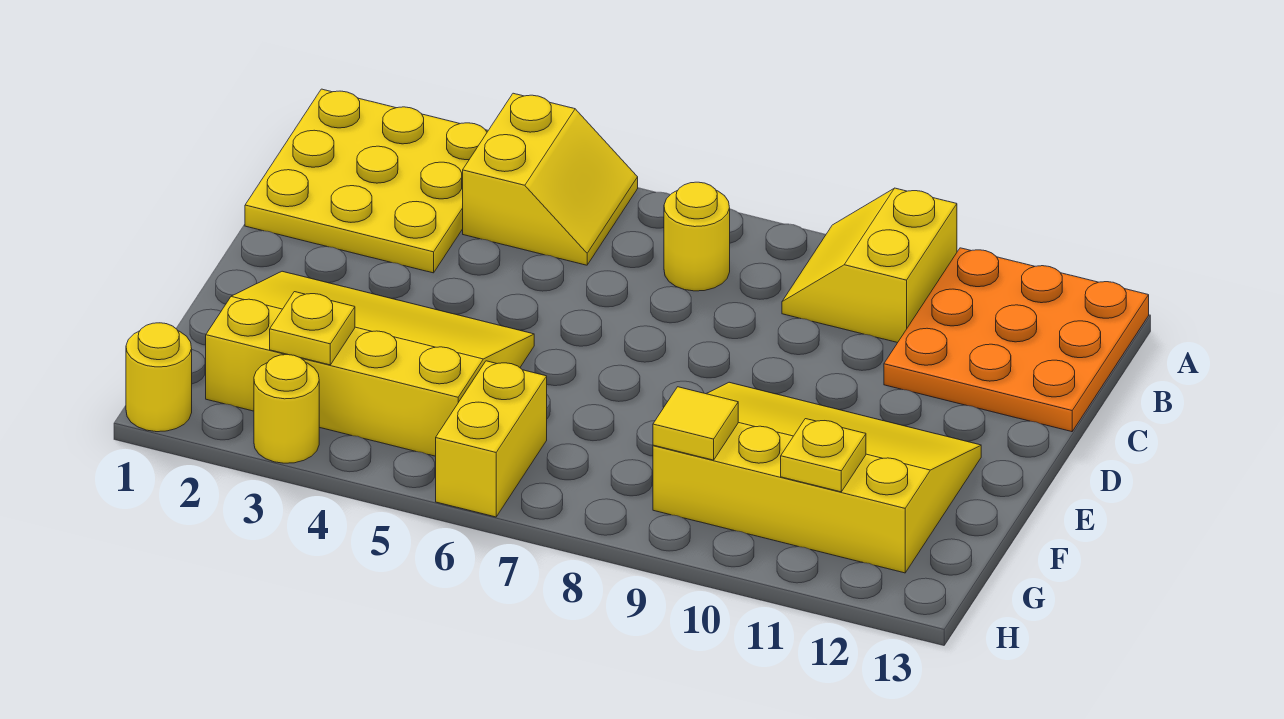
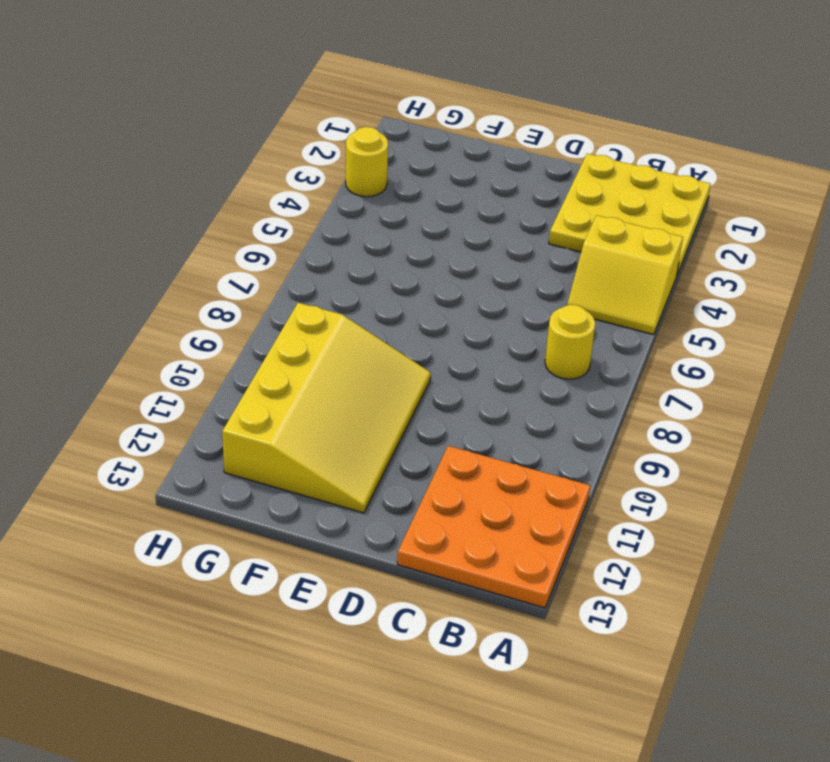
none -> yellow 2x2 slope [782,188,957,343]
none -> yellow 3x4 slope [206,271,534,456]
none -> yellow 1x2 brick [436,361,547,517]

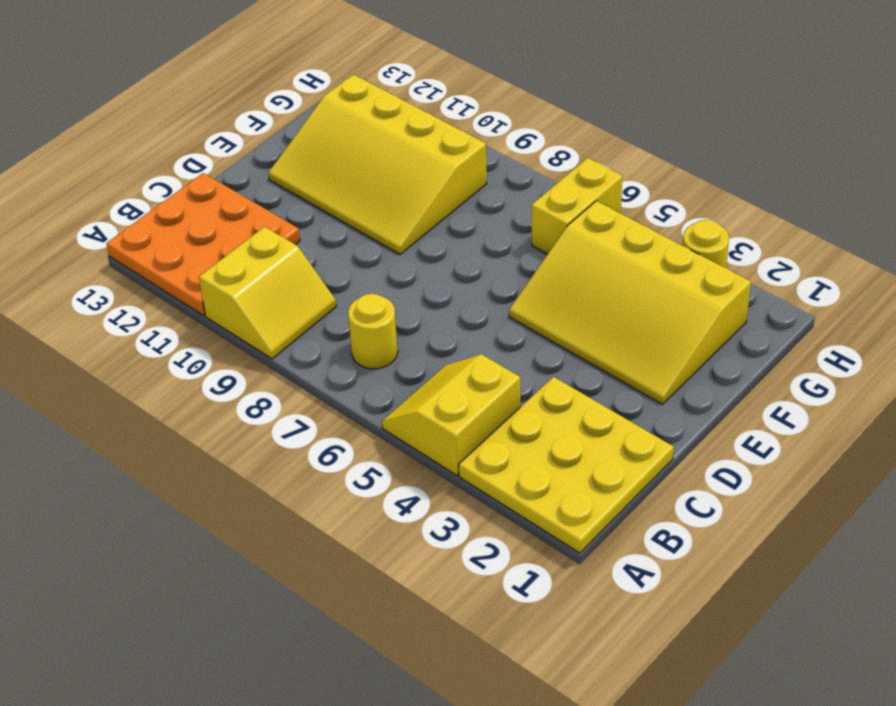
none -> yellow 1x1 round brick [126,323,192,432]
none -> yellow 1x1 plate [270,292,355,365]
none -> yellow 1x1 tile [653,387,738,460]

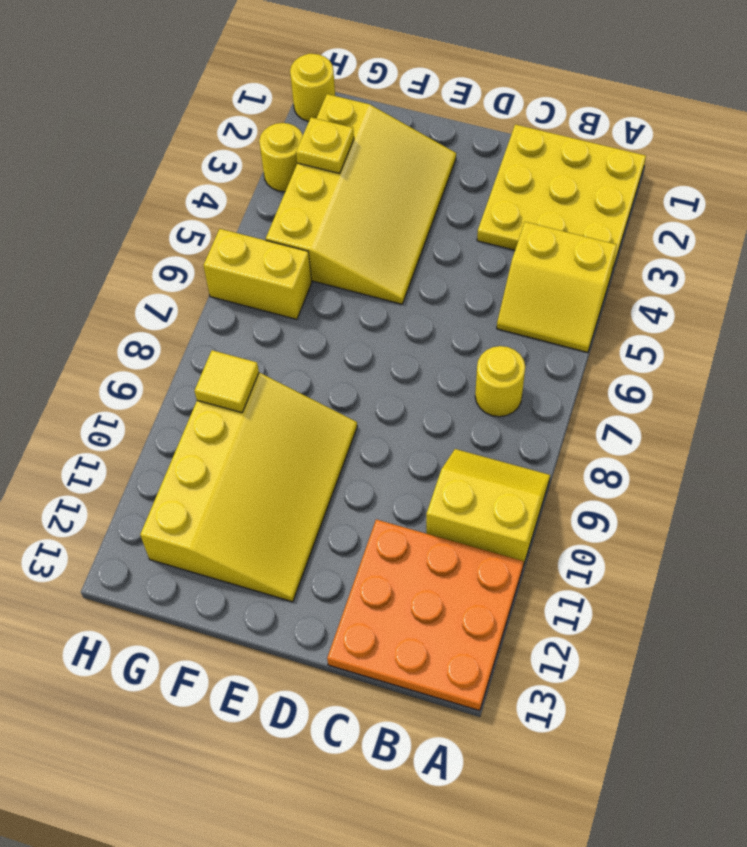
none -> yellow 1x1 plate [781,419,866,492]

